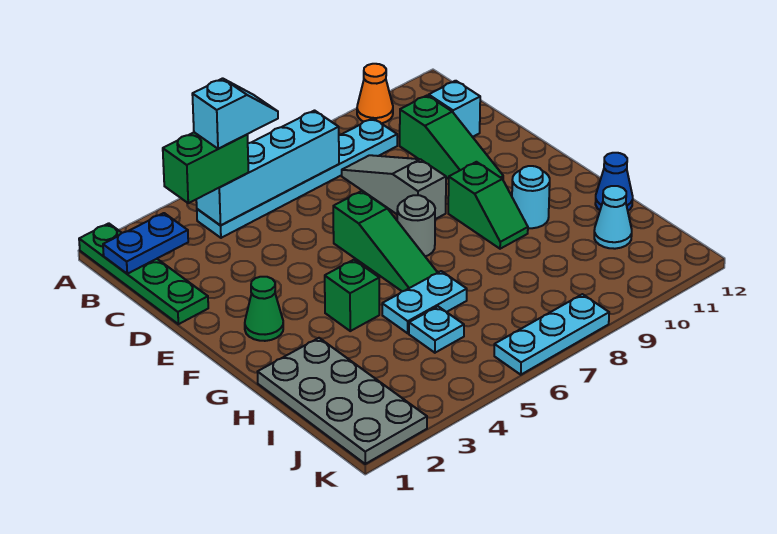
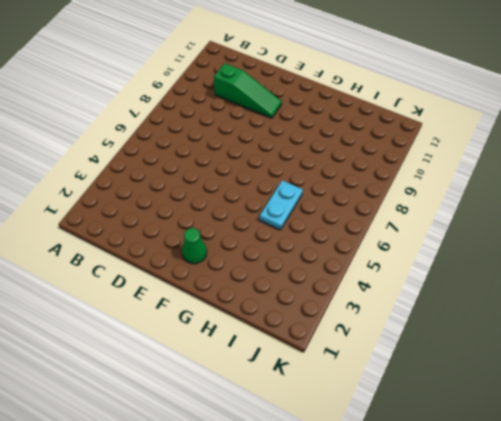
none -> green 1x4 plate [79,223,208,324]
none -> orange 1x1 cone [357,64,393,123]
none -> cyan 1x6 plate [197,118,397,238]

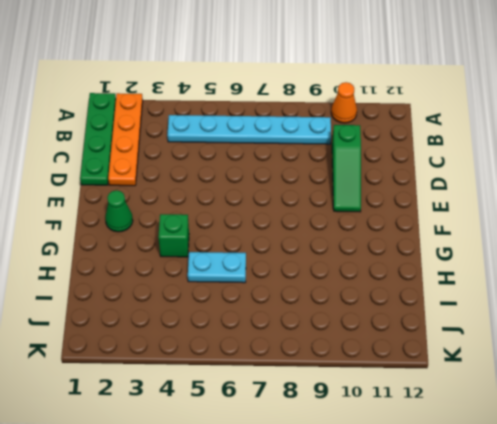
orange 1x4 plate [108,93,143,186] -> none
none -> grey 1x3 slope [342,155,446,219]
none -> cyan 1x1 brick [429,81,480,137]
none -> green 1x3 slope [333,191,438,291]

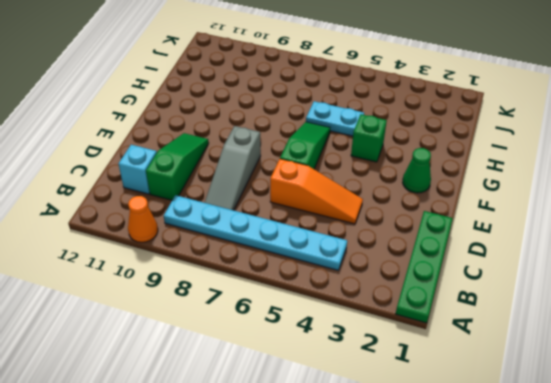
orange 1x3 slope [270,159,363,224] -> none
none -> grey 1x1 round brick [397,195,435,256]
none -> green 1x2 slope [448,162,528,249]
none -> cyan 1x1 round brick [512,166,550,228]

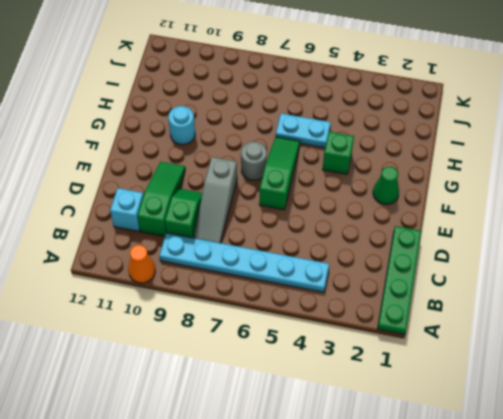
green 1x2 slope [165,189,202,238] -> green 1x2 slope moved to [448,162,528,249]
none -> grey 2x4 plate [258,338,427,464]
none -> blue 1x1 cone [595,153,633,211]
none -> cyan 1x1 plate [409,307,464,353]

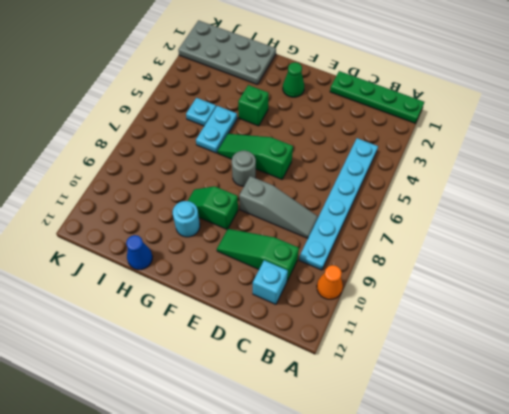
none -> cyan 1x1 cone [594,186,632,249]
none -> cyan 1x3 plate [494,294,609,375]
none -> blue 1x2 plate [103,213,188,274]

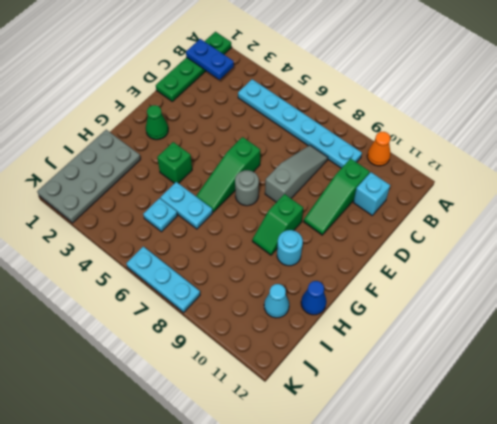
none -> cyan 1x4 brick [196,111,339,226]
none -> green 1x2 brick [163,132,249,203]
none -> cyan 1x2 slope [192,78,278,149]

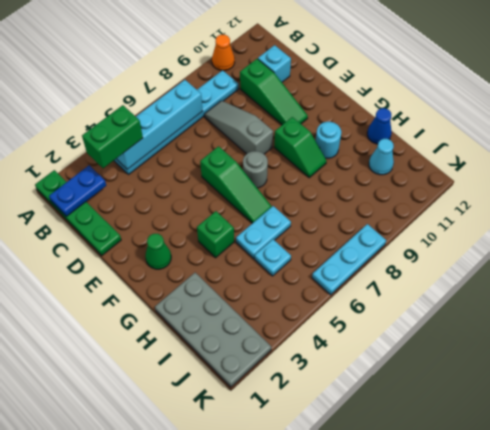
none -> cyan 1x2 slope [192,78,278,149]

